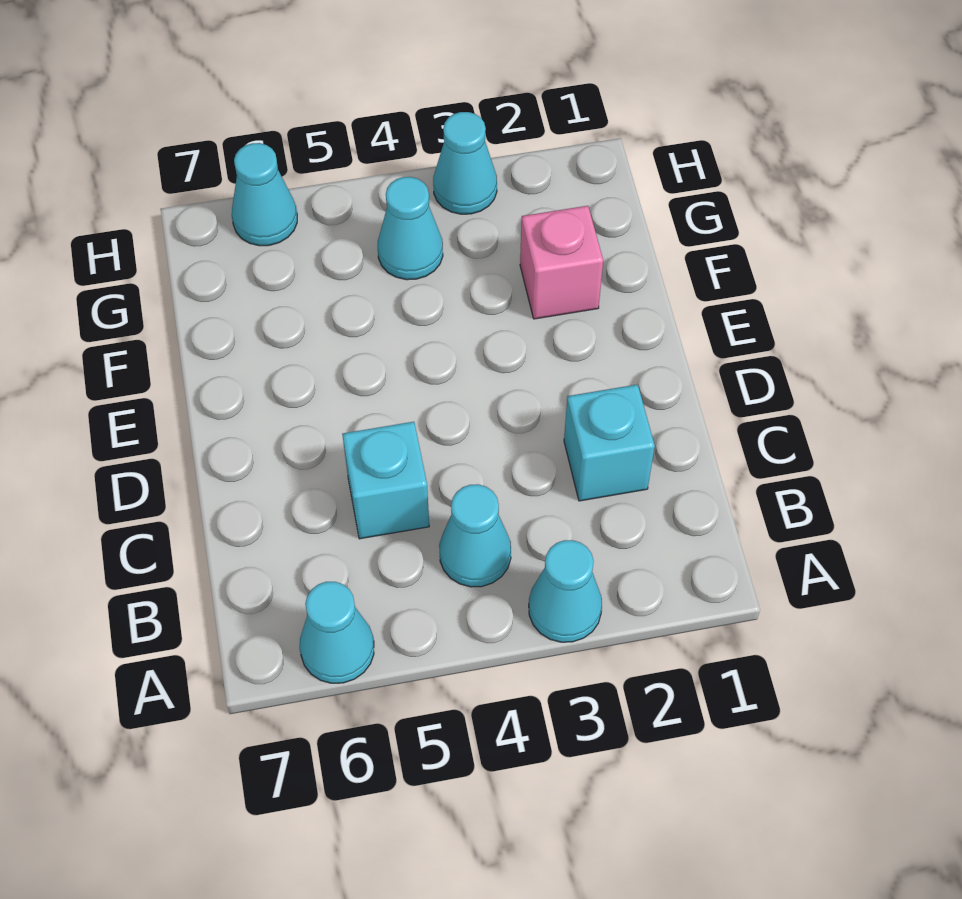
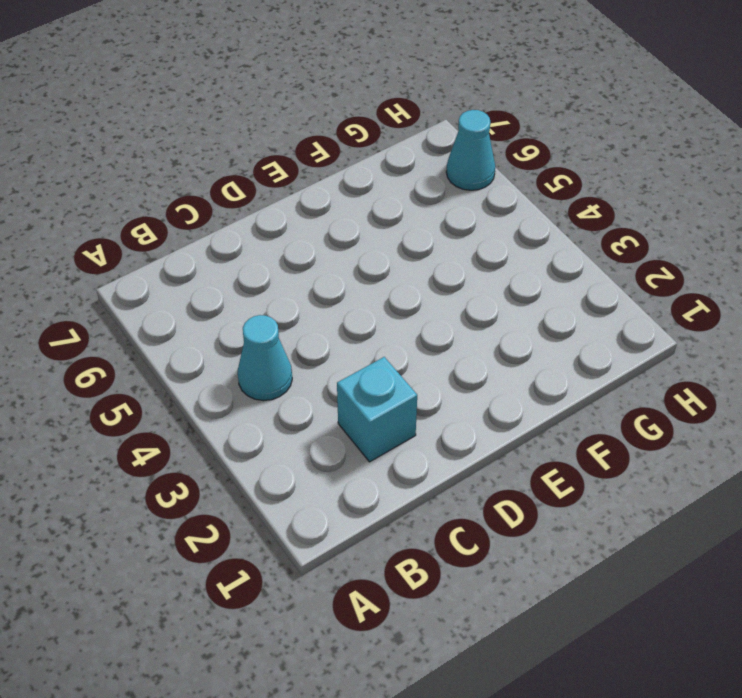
none -> cyan 1x1 cone [529,540,602,642]
none -> cyan 1x1 cone [300,582,374,683]

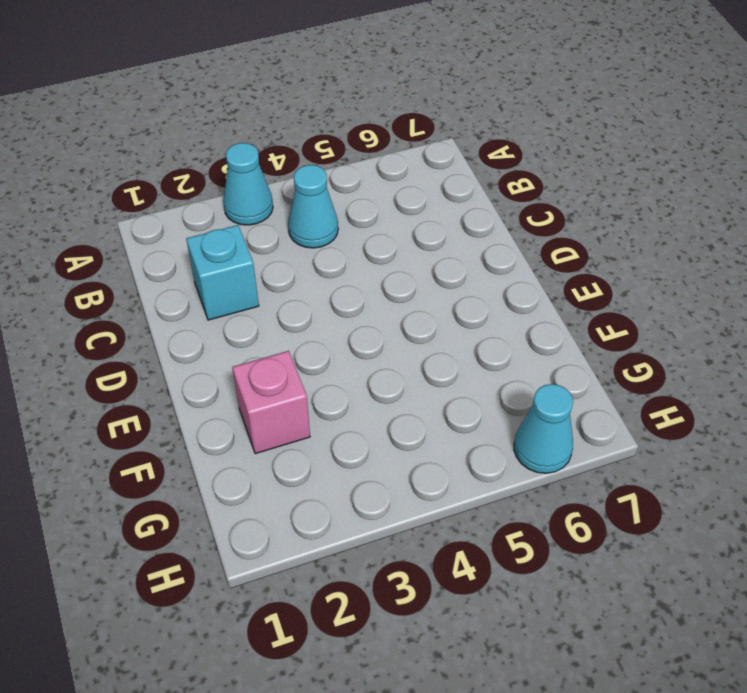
none -> cyan 1x1 cone [300,582,374,683]
none -> cyan 1x1 brick [342,422,429,539]

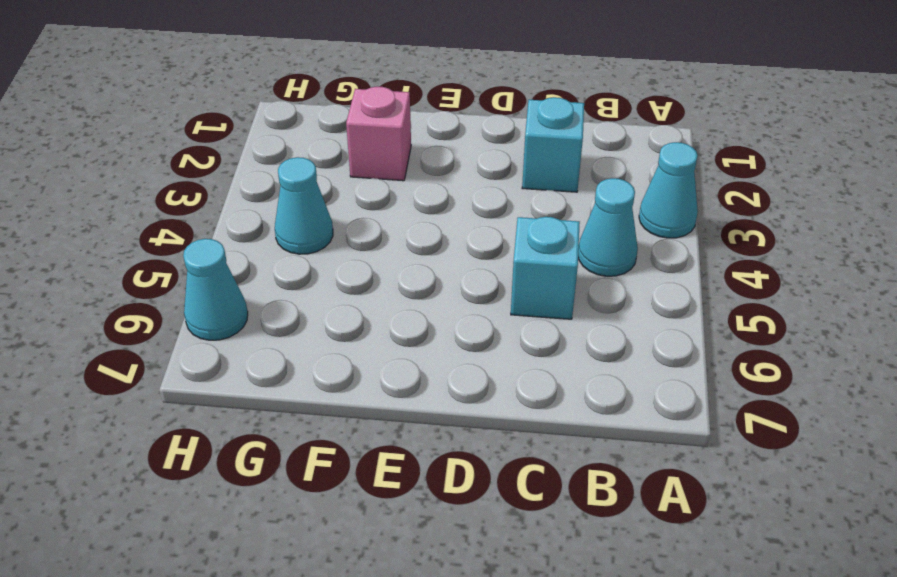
none -> cyan 1x1 cone [300,582,374,683]
none -> cyan 1x1 cone [433,112,497,214]

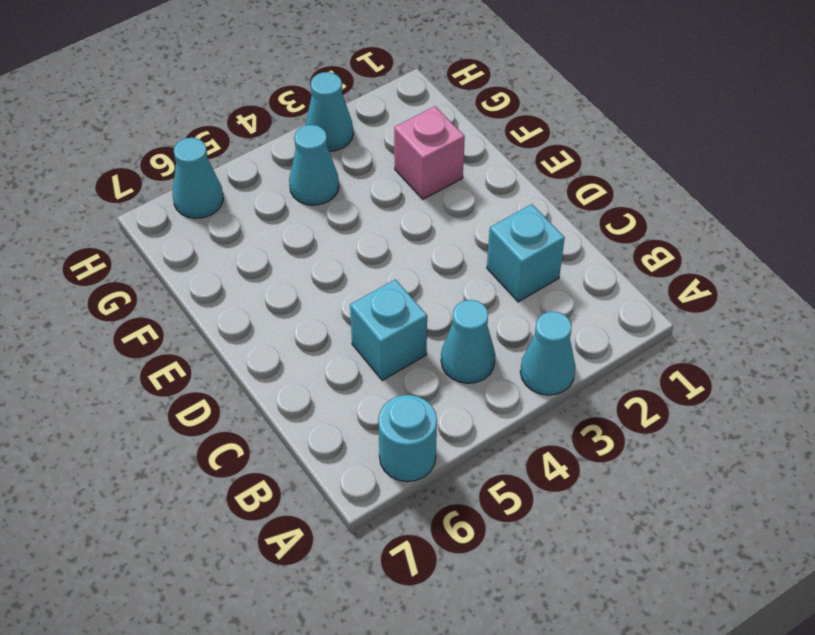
cyan 1x1 round brick [378,395,437,482] -> cyan 1x1 cone [300,582,374,683]

